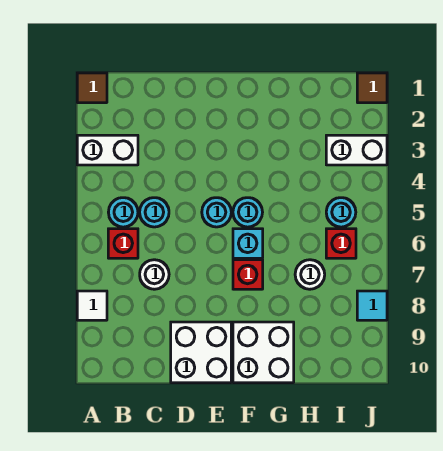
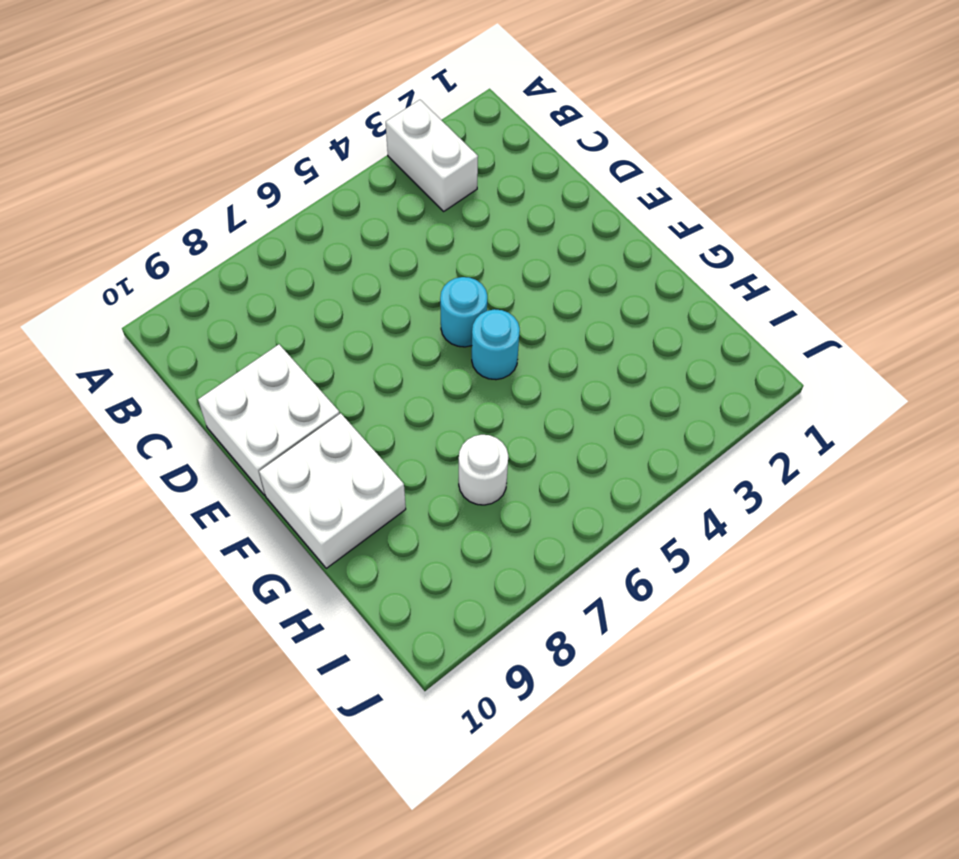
none -> brown 1x1 tile [77,73,107,103]
none -> white 1x1 tile [77,291,107,320]
none -> cyan 1x1 round brick [108,198,138,227]

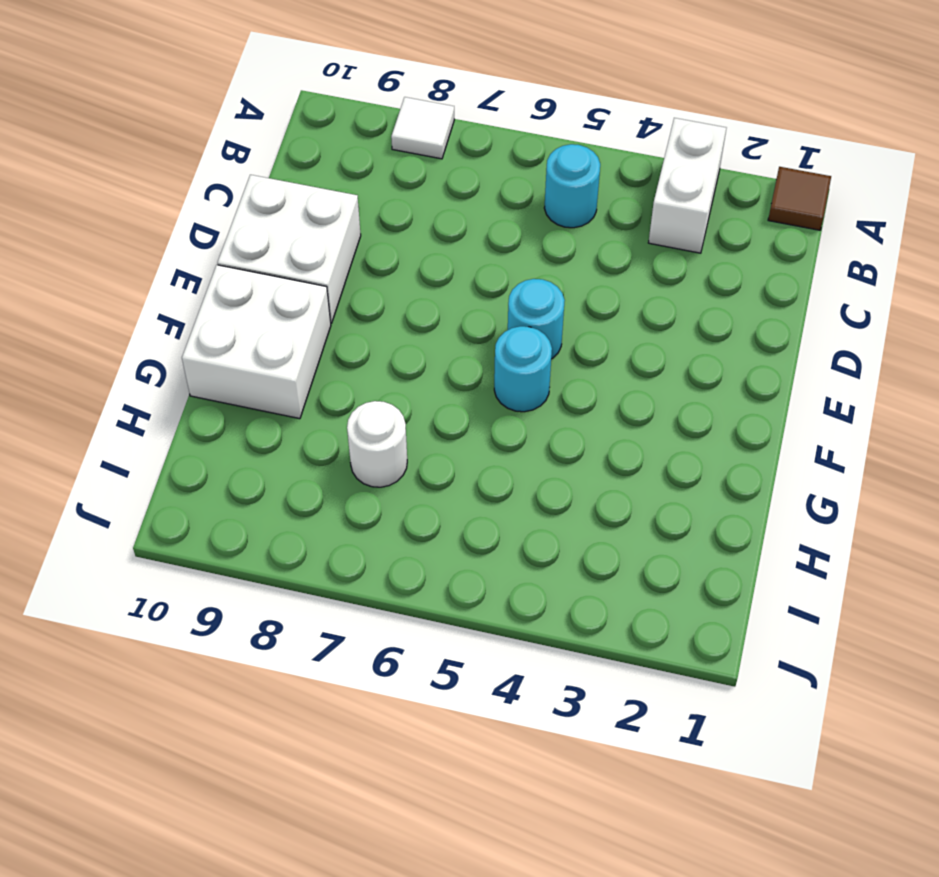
none -> red 1x1 brick [108,229,138,258]
none -> cyan 1x1 round brick [140,198,169,227]
none -> white 1x1 round brick [140,260,169,289]

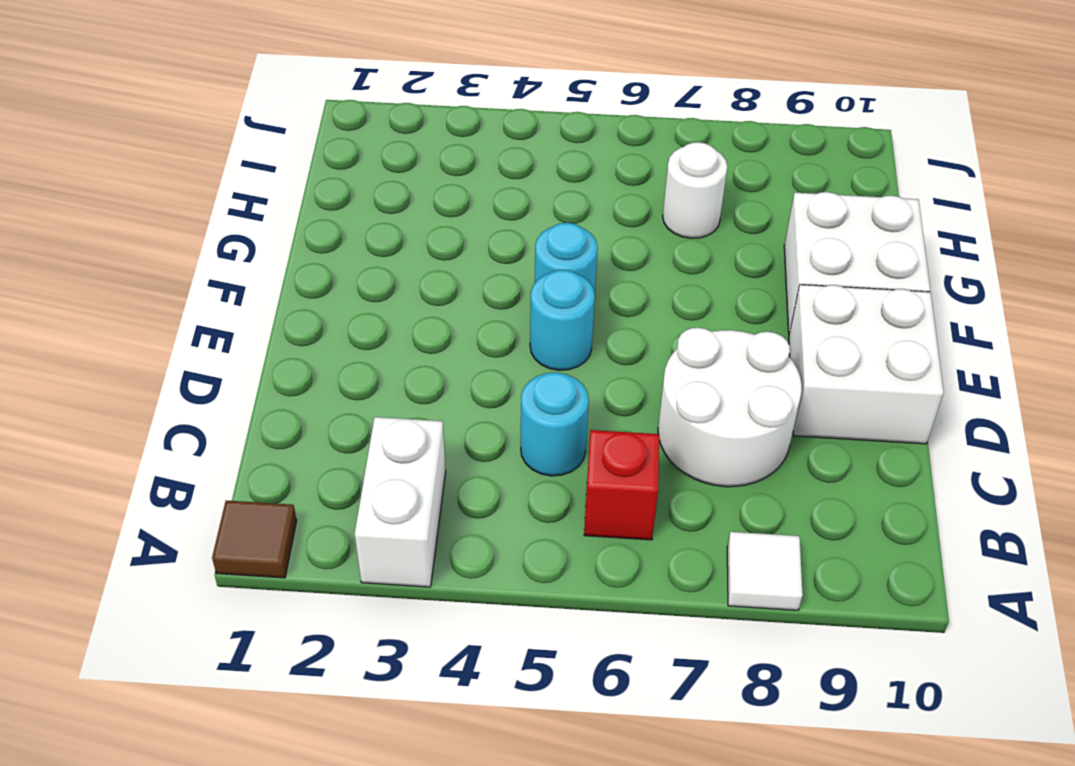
white 2x2 round brick [658,328,802,487] -> white 1x1 round brick [140,260,169,289]
none -> cyan 1x1 round brick [108,198,138,227]
none -> cyan 1x1 brick [233,229,263,258]
none -> red 1x1 brick [233,260,263,289]

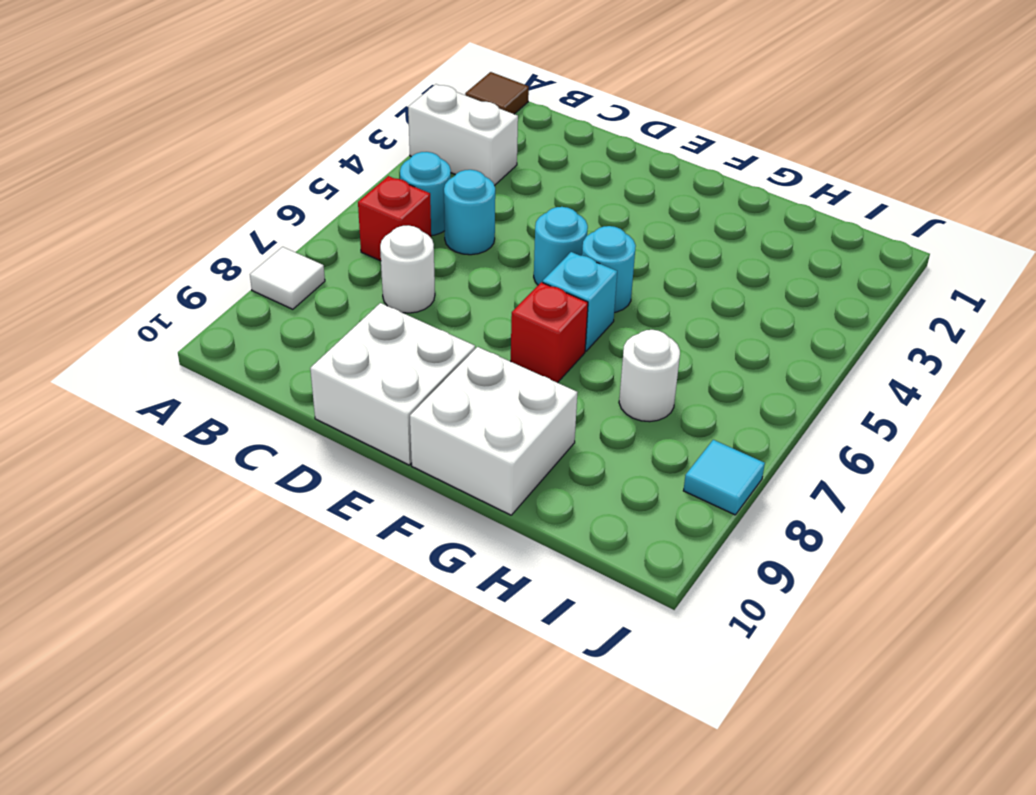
none -> white 1x2 brick [326,135,387,165]
none -> cyan 1x1 round brick [326,198,356,227]
none -> red 1x1 brick [326,229,356,258]

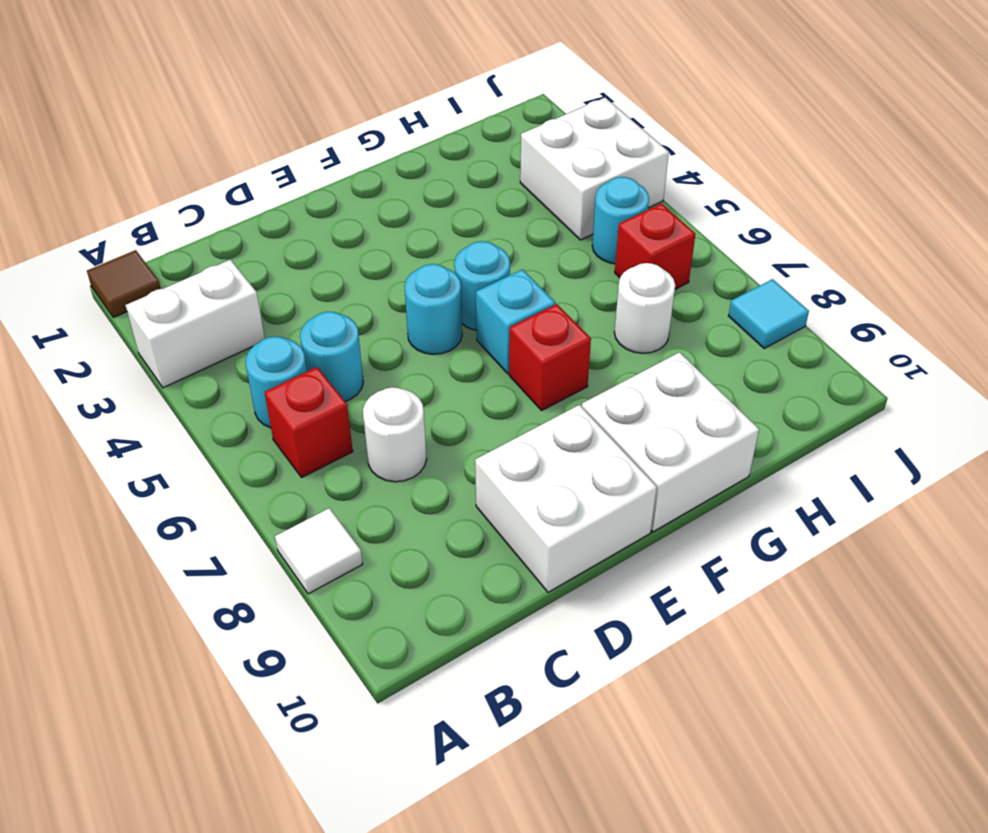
white 2x2 brick [520,98,669,240] -> white 1x2 brick [326,135,387,165]
none -> brown 1x1 tile [357,73,387,103]

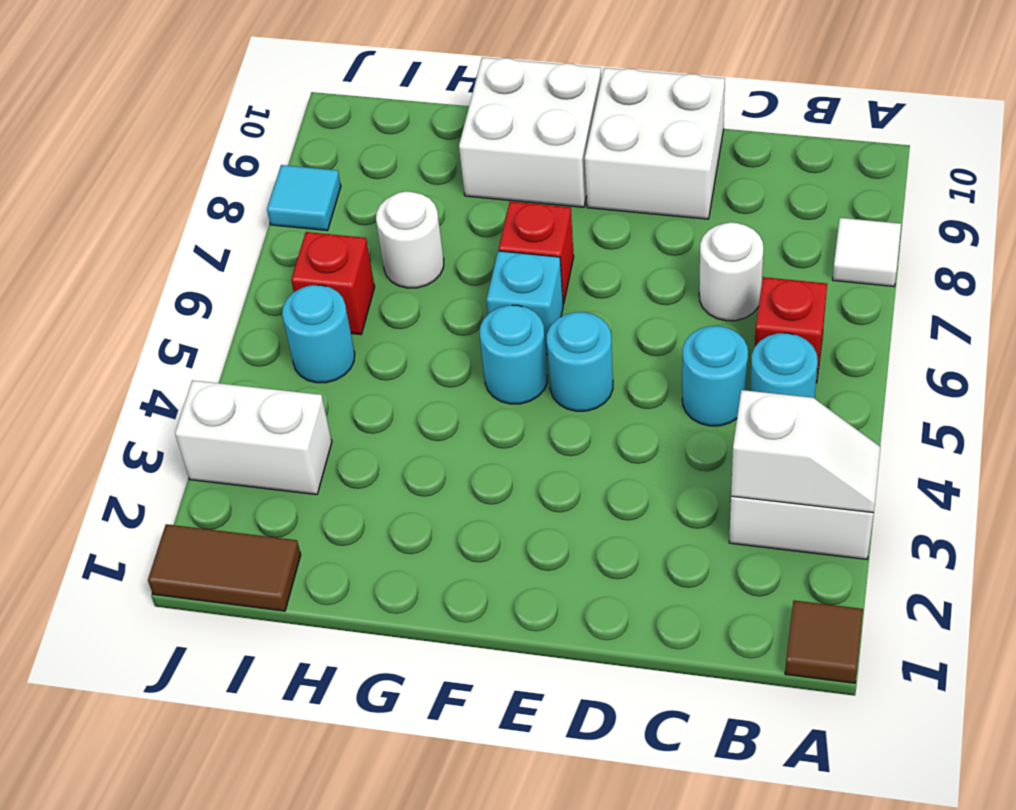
white 1x2 slope [731,390,880,513] -> none
brown 1x2 tile [148,524,301,611] -> brown 1x1 tile [357,73,387,103]

